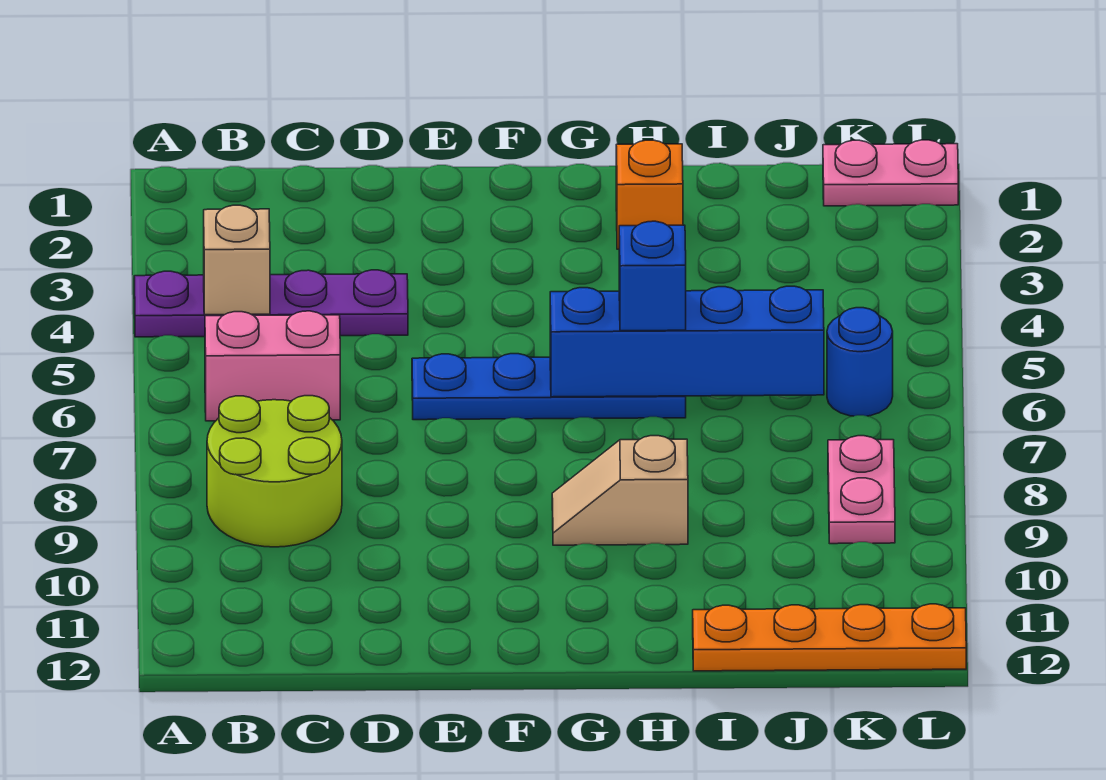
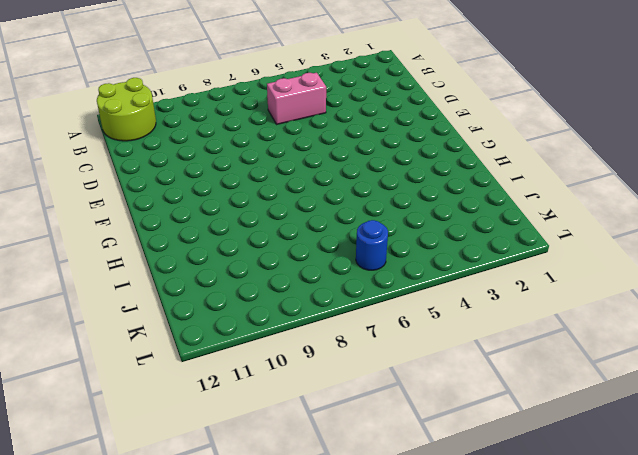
lime 2x2 round brick [97,78,156,141] -> lime 2x2 round brick moved to [207,396,342,547]
pink 1x2 brick [267,73,326,124] -> pink 1x2 brick turned to [205,311,340,421]
none -> purple 1x4 plate [134,270,408,337]
none -> blue 1x4 plate [412,354,686,420]
none -> tan 1x2 slope [552,436,688,545]

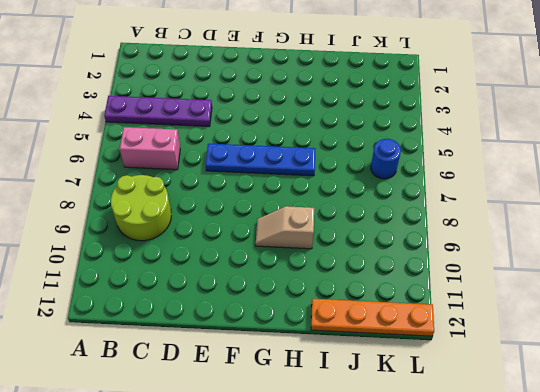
none -> orange 1x1 brick [616,140,683,249]
none -> pink 1x2 plate [823,140,958,206]
none -> pink 1x2 plate [828,436,895,544]

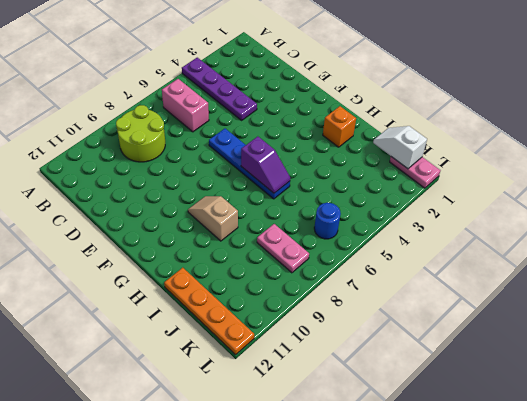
purple 1x2 slope [241,136,290,193] -> blue 1x4 brick [550,286,824,397]
white 1x2 slope [373,126,427,169] -> none
pink 1x2 plate [257,224,309,273] -> pink 1x2 plate turned to [828,436,895,544]
none -> tan 1x1 brick [204,205,270,315]
none -> blue 1x1 brick [619,221,686,331]

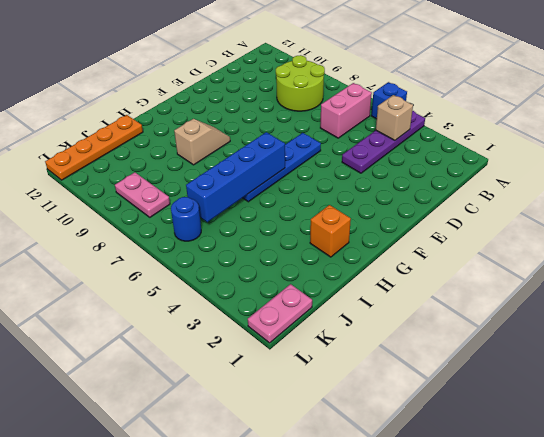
blue 1x1 brick [371,82,407,119] -> blue 1x1 brick moved to [619,221,686,331]

